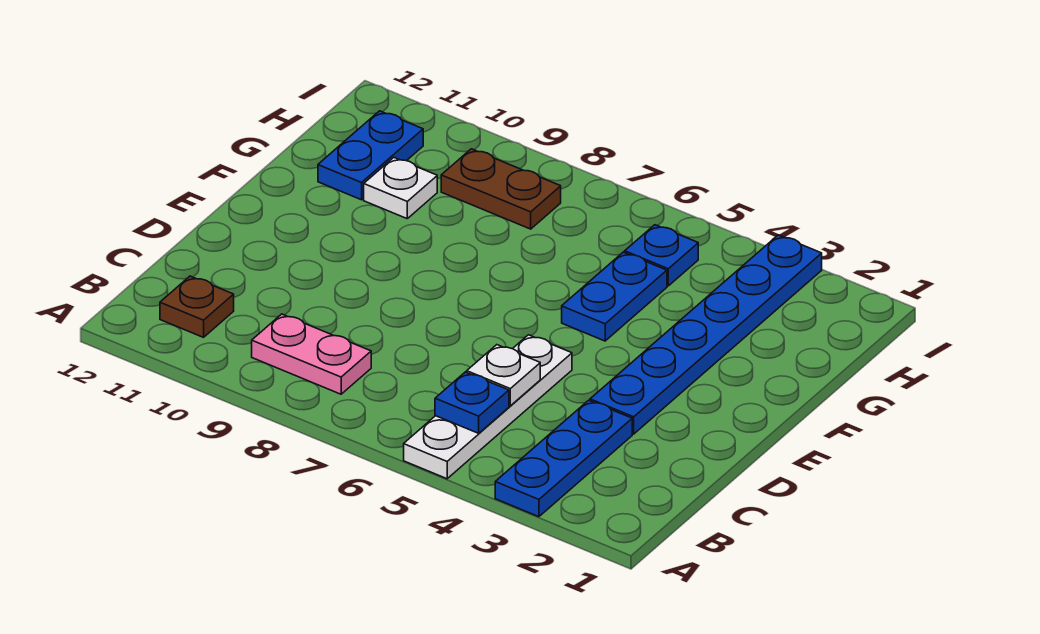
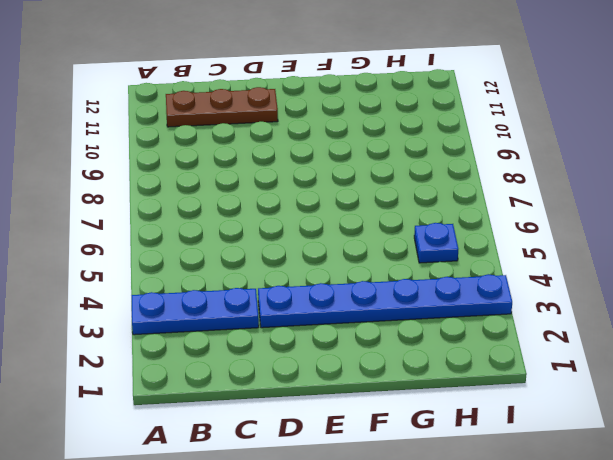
brown 1x3 plate [166,87,278,127] -> brown 1x1 plate [160,276,234,337]
none -> white 1x4 plate [404,335,572,479]
none -> pink 1x2 plate [252,314,371,394]
none -> blue 1x2 plate [562,252,667,341]

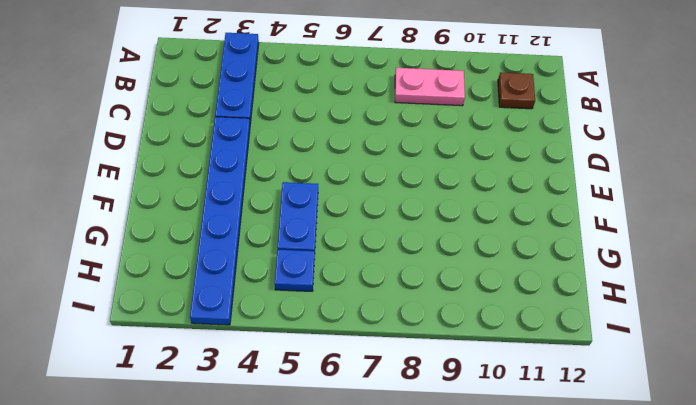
none -> white 1x4 plate [404,335,572,479]
none -> white 1x1 plate [364,158,437,218]
none -> blue 1x2 plate [318,111,423,200]

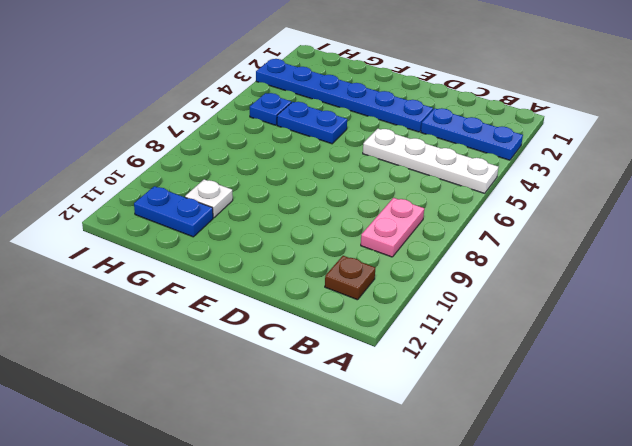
none -> brown 1x2 plate [441,149,561,229]
none -> blue 1x1 plate [435,372,509,433]
none -> white 1x1 plate [467,345,540,406]

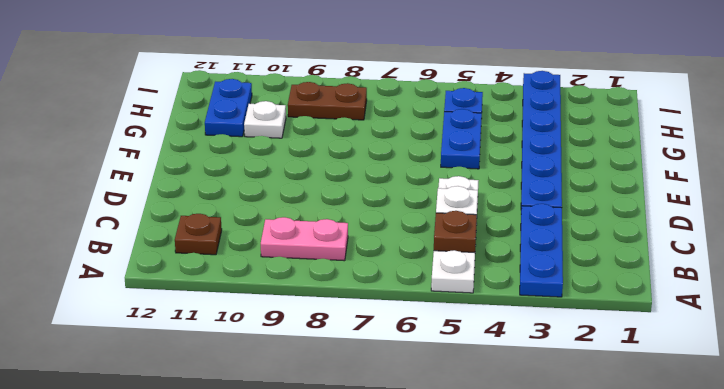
brown 1x1 plate [434,211,477,252] -> blue 1x1 plate [435,372,509,433]

